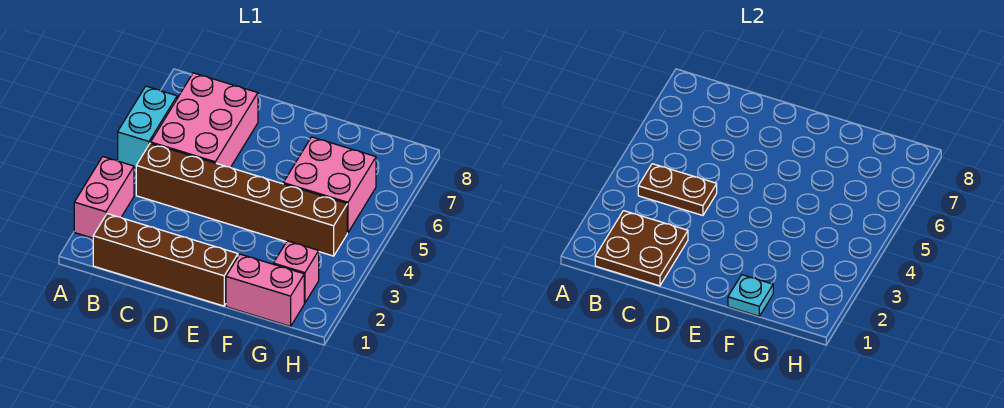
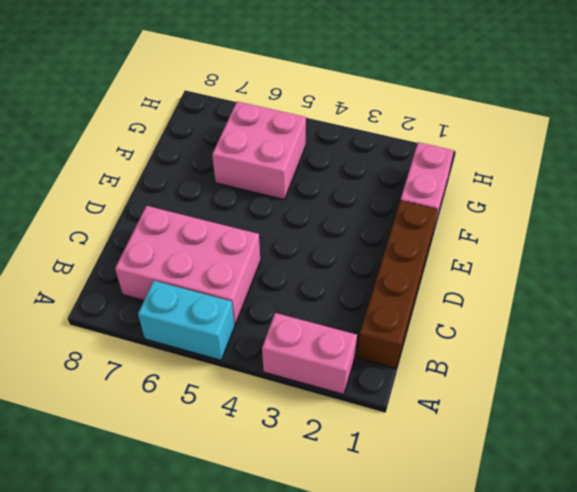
none -> brown 1x6 brick [136,143,347,256]
none -> pink 1x1 brick [273,241,319,303]

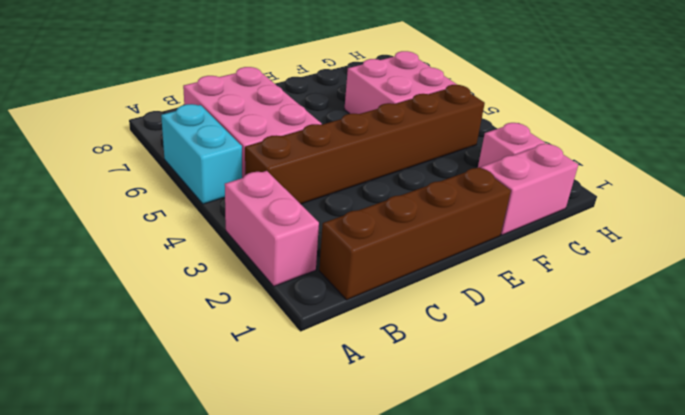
none -> brown 2x2 plate [595,211,688,286]
none -> brown 1x2 plate [638,164,717,215]

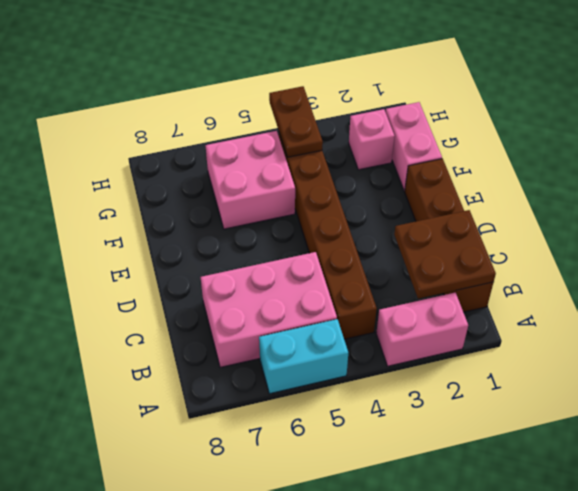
brown 1x2 plate [269,86,323,157] -> brown 1x2 plate moved to [638,164,717,215]
none -> cyan 1x1 plate [728,275,773,316]

